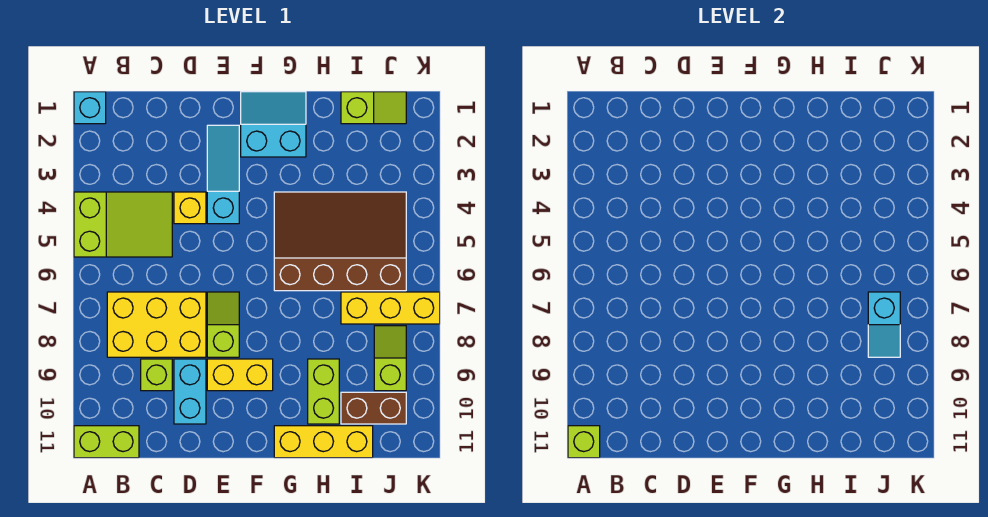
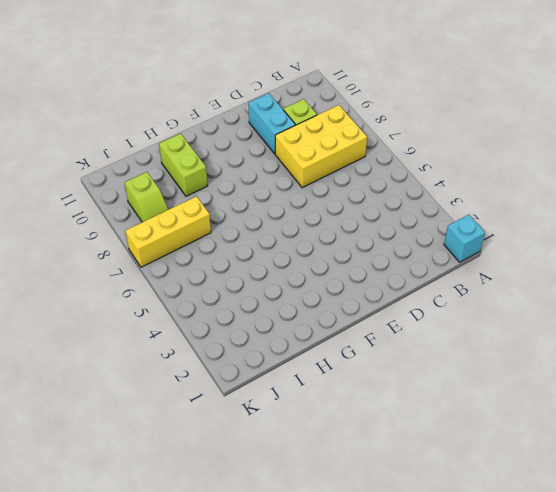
none -> lime 2x3 slope [74,192,172,257]
none -> lime 1x2 brick [74,426,139,458]
none -> yellow 1x1 brick [174,192,206,224]

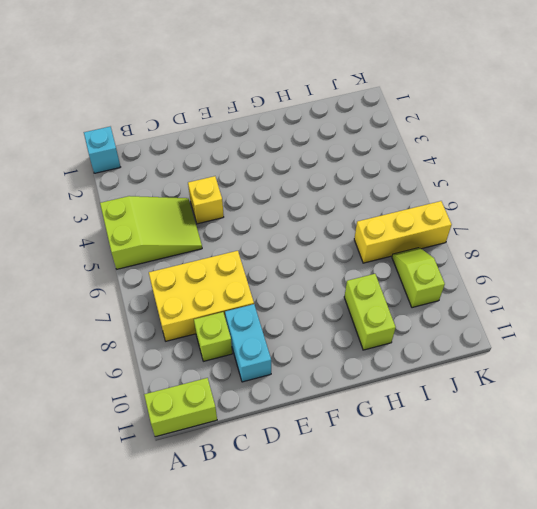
none -> cyan 1x3 slope [207,125,239,224]
none -> lime 1x2 slope [207,292,239,357]
none -> yellow 1x2 brick [207,359,273,391]

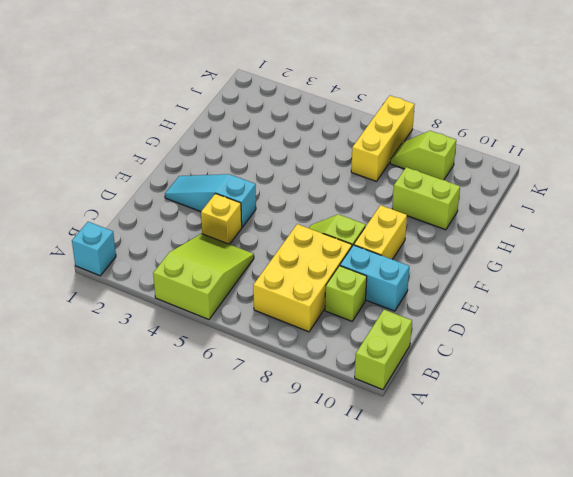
none -> cyan 2x2 slope [241,92,306,157]
none -> brown 3x4 slope [274,192,406,291]
none -> yellow 1x3 brick [274,426,373,458]

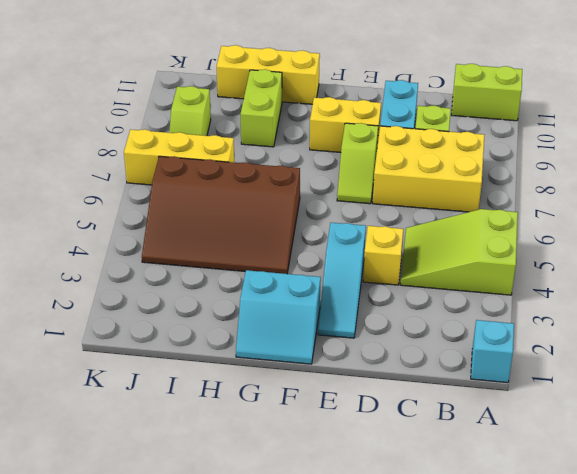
none -> lime 1x2 slope [341,92,406,124]
none -> brown 1x2 brick [341,392,406,424]
none -> lime 1x1 brick [568,426,600,458]

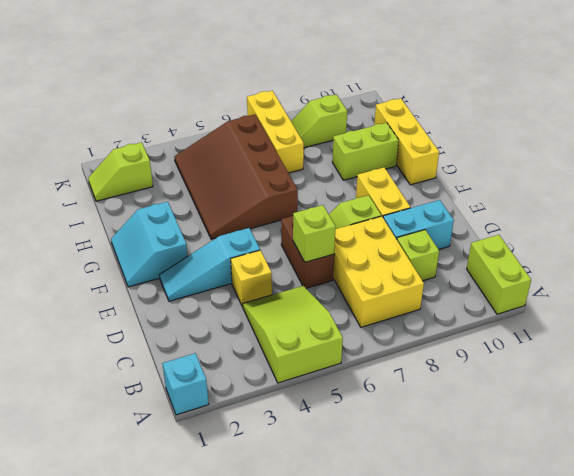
brown 1x2 brick [281,216,334,288] -> brown 1x2 brick moved to [341,392,406,424]
lime 1x1 brick [293,205,336,262] -> lime 1x1 brick moved to [568,426,600,458]
lime 1x2 slope [88,142,153,201] -> lime 1x2 slope turned to [341,92,406,124]
none -> cyan 1x2 slope [868,292,900,357]

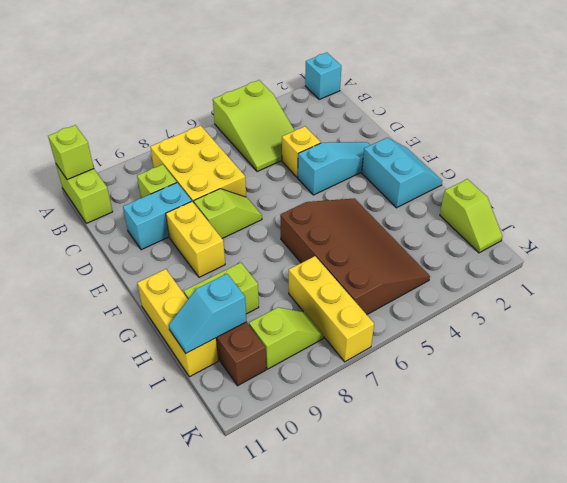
cyan 1x2 slope [169,274,246,353] -> cyan 1x2 slope moved to [868,292,900,357]

